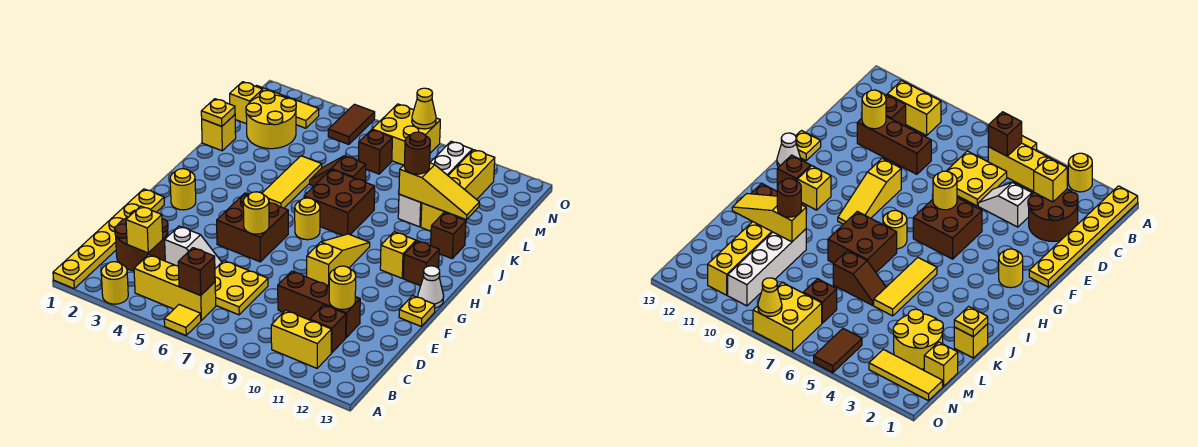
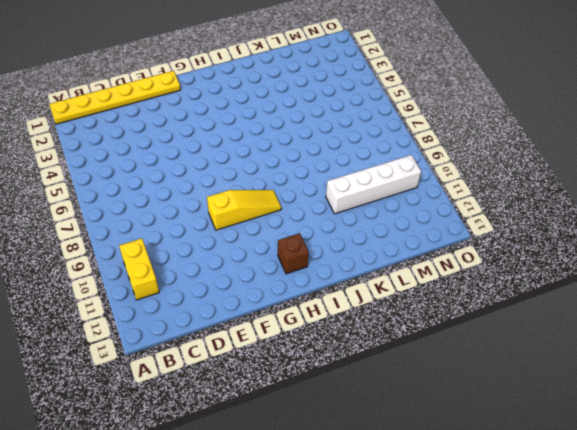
none -> yellow 1x1 round brick [101,262,128,304]
none -> yellow 1x1 tile [164,305,201,335]
none -> yellow 1x3 brick [134,255,216,320]
none -> brown 2x2 round brick [115,210,168,271]

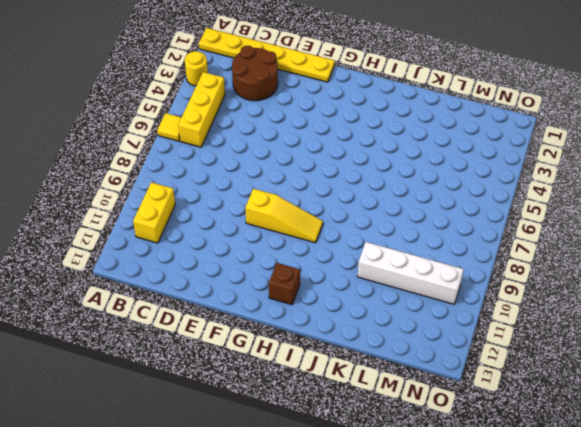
none -> yellow 2x2 plate [215,261,268,315]
none -> brown 1x1 brick [310,305,346,353]
none -> white 1x2 slope [165,226,222,269]
none -> brown 1x3 brick [278,271,360,337]

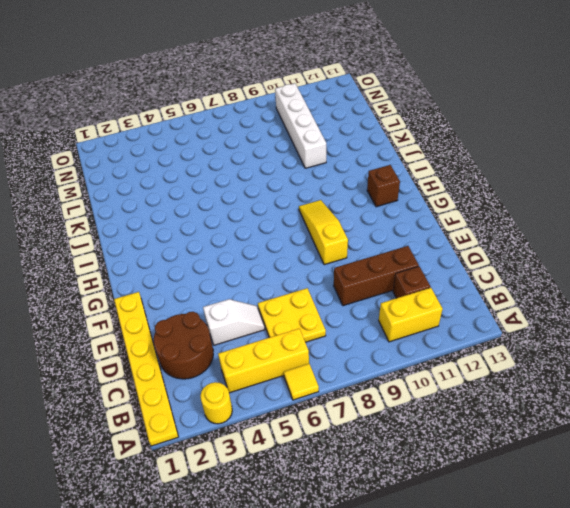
none -> brown 2x2 brick [217,193,288,262]
none -> yellow 1x1 plate [399,296,435,327]
none -> yellow 1x1 round brick [170,169,196,210]
none -> white 1x1 cone [418,266,444,308]

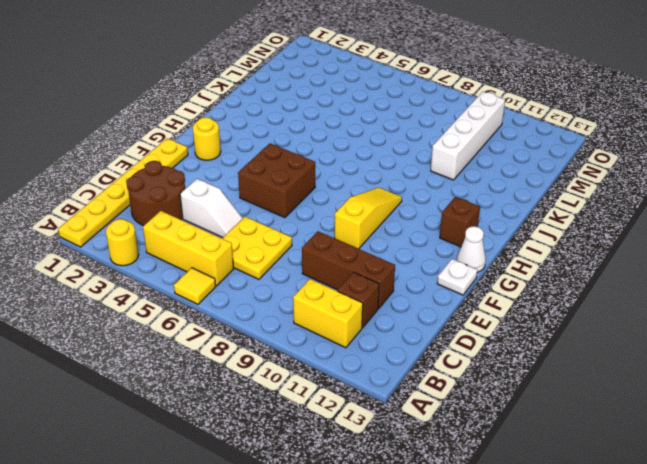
white 1x1 plate [437,259,477,295] -> yellow 1x1 plate [399,296,435,327]
none -> yellow 1x1 round brick [295,198,320,240]
none -> yellow 1x1 brick [380,232,416,278]
none -> yellow 1x3 tile [262,156,322,208]
none -> brown 2x2 brick [304,169,375,236]

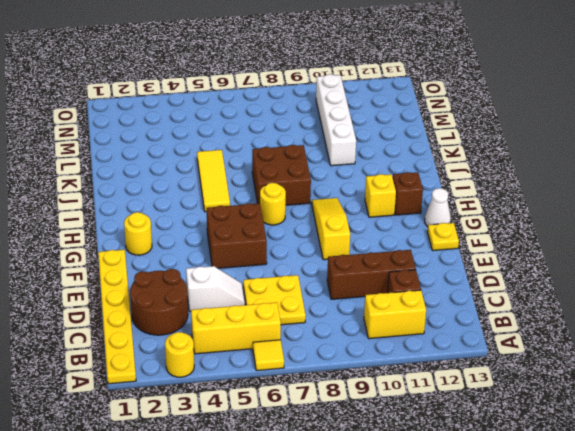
none -> brown 1x1 brick [431,213,466,258]
none -> yellow 1x1 brick [202,115,236,151]
none -> brown 1x2 slope [310,156,366,186]
none -> yellow 1x4 brick [421,150,495,231]

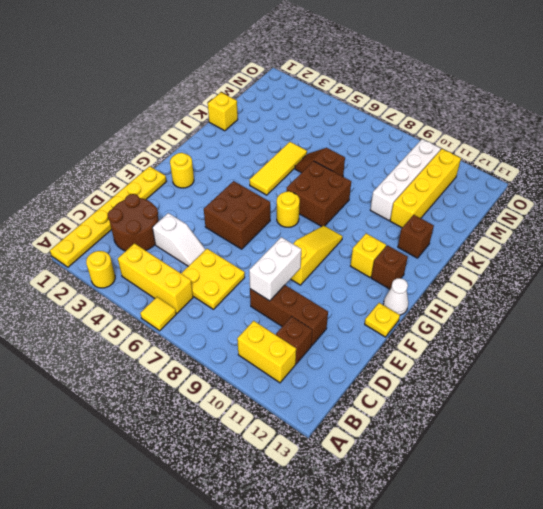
white 1x2 brick [249,237,301,301] -> none
none -> yellow 2x2 round brick [246,90,296,149]
none -> yellow 1x1 brick [230,82,263,124]
none -> brown 1x1 brick [359,130,392,174]
none -> yellow 1x3 tile [256,86,319,128]

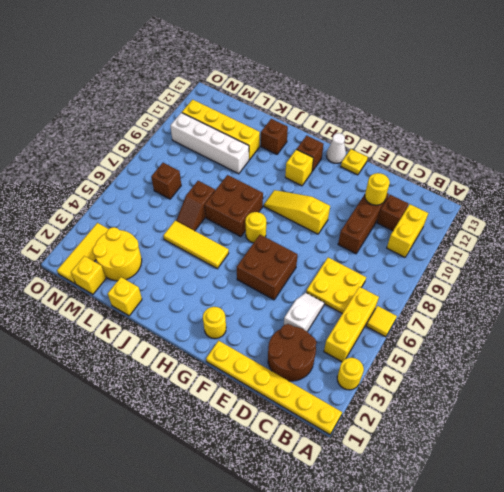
none -> brown 1x2 tile [328,104,375,144]
none -> yellow 2x2 brick [372,104,440,165]
none -> brown 1x1 brick [178,248,215,295]
none -> yellow 1x1 brick [126,206,163,253]

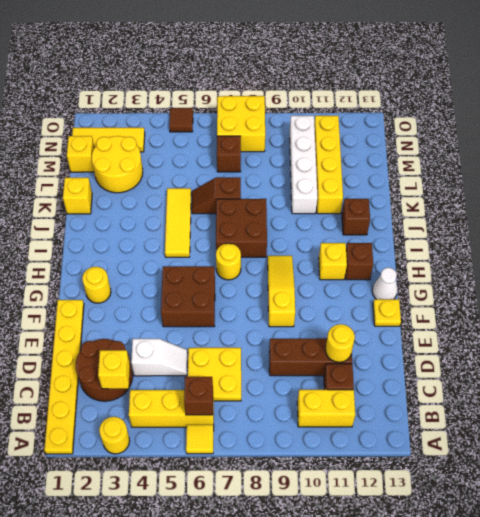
brown 1x1 tile [169,108,193,132] -> brown 1x2 tile [328,104,375,144]
none -> yellow 1x1 round brick [243,192,269,234]
none -> yellow 1x1 plate [201,99,235,126]
none -> yellow 1x3 slope [399,163,479,220]
none -> yellow 1x1 cone [412,88,436,129]

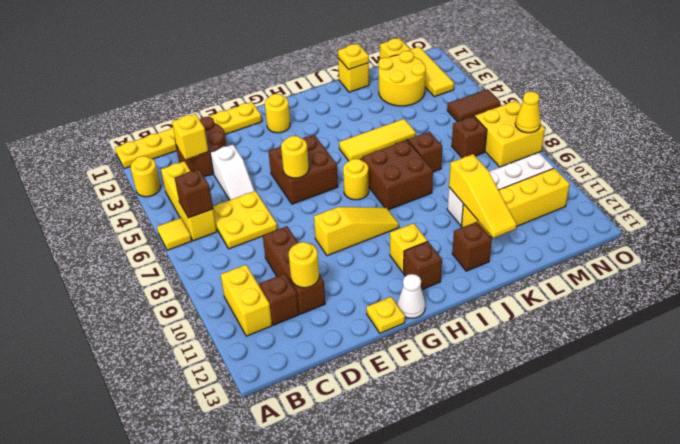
none -> brown 1x1 round brick [404,132,430,174]

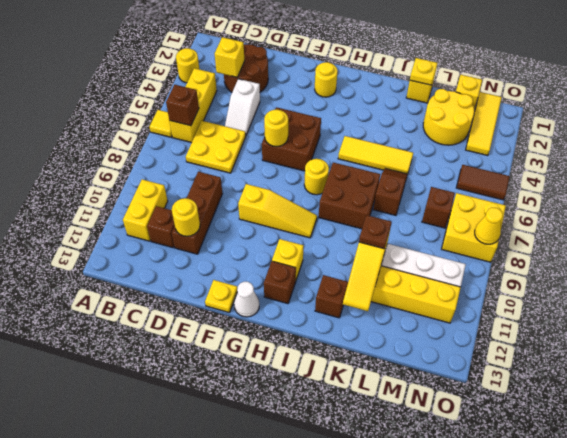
brown 1x1 plate [359,215,392,249] -> brown 1x1 round brick [404,132,430,174]
none -> yellow 1x6 plate [53,189,164,288]

